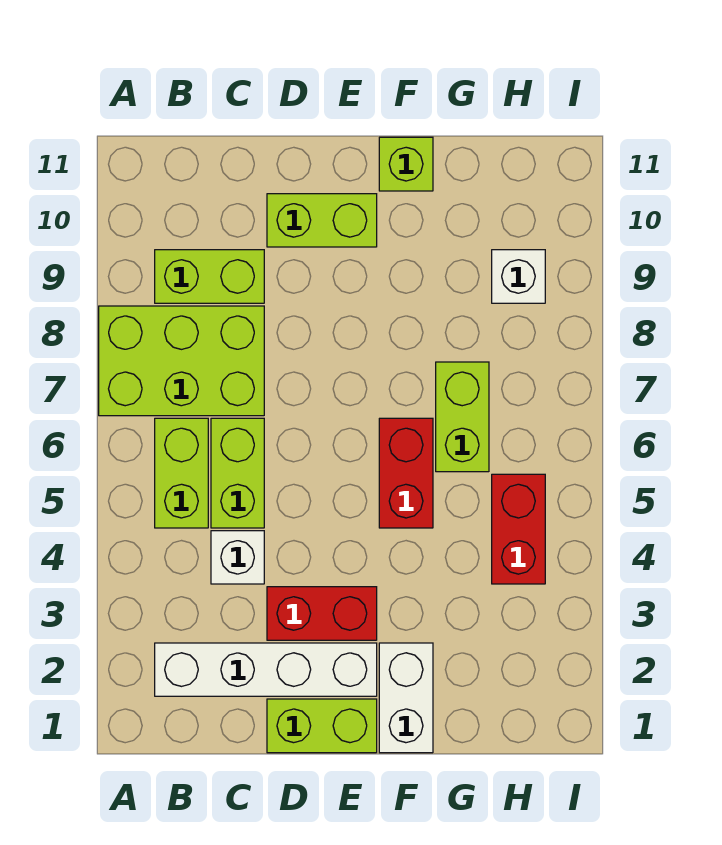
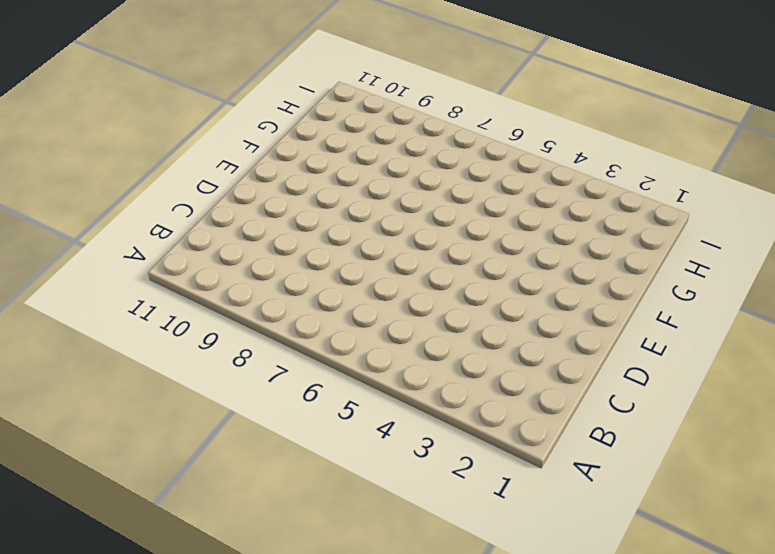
none -> lime 2x3 brick [99,306,264,416]
none -> white 1x4 brick [155,643,377,696]
none -> lime 1x2 brick [155,418,208,528]

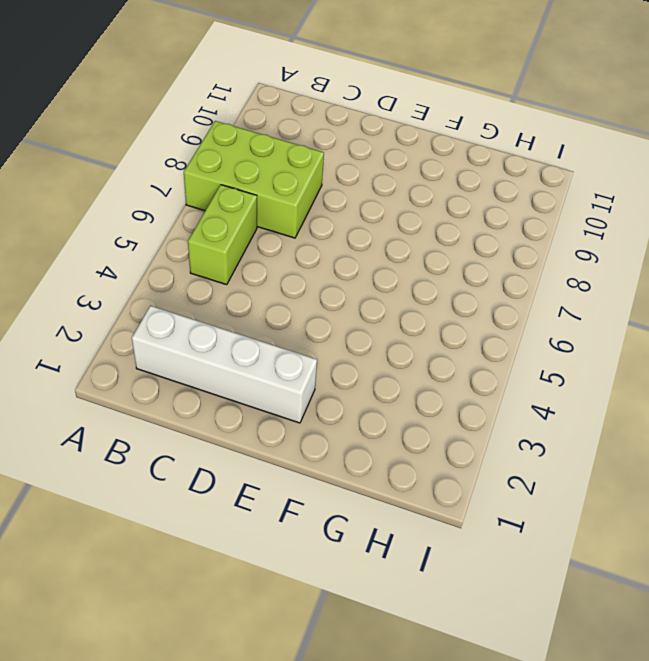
none -> lime 1x2 brick [155,250,264,303]
none -> white 1x1 brick [211,531,264,584]
none -> lime 1x2 brick [211,418,264,528]

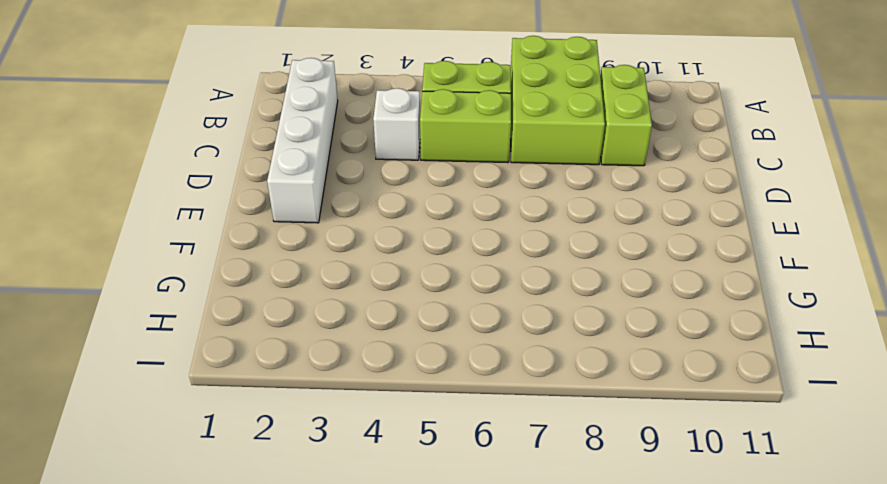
none -> lime 1x2 brick [267,699,377,753]
none -> red 1x2 brick [267,587,377,640]
none -> lime 1x2 brick [267,194,377,247]

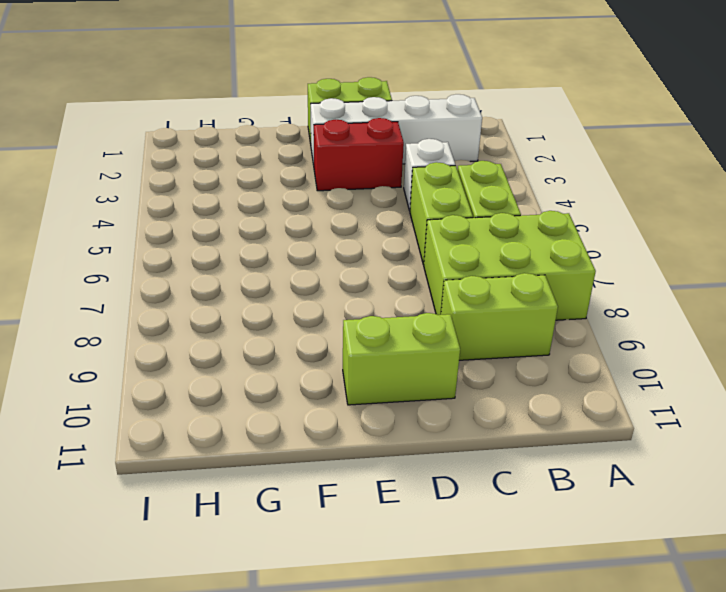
none -> white 1x2 brick [379,643,433,753]
none -> red 1x2 brick [379,418,433,528]
none -> lime 1x1 brick [379,137,433,191]

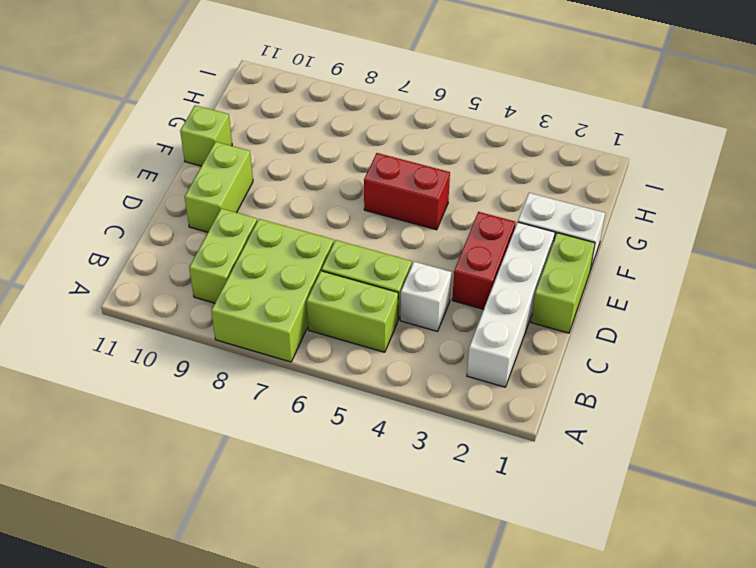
none -> lime 1x2 brick [436,362,489,472]
none -> red 1x2 brick [492,474,545,584]
none -> white 1x1 brick [492,250,545,303]

